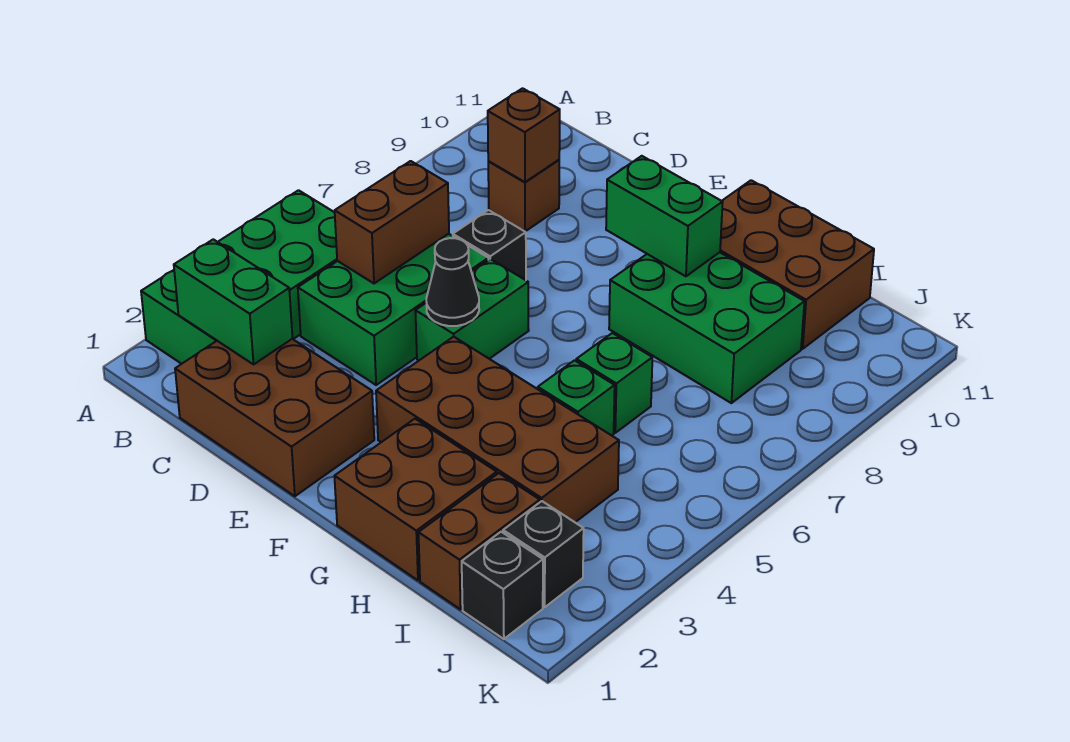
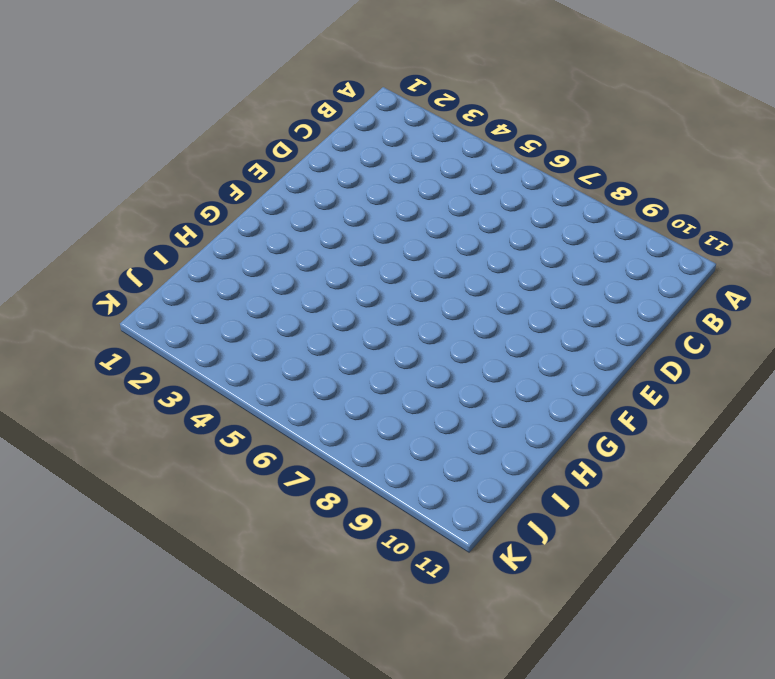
none -> green 2x4 brick [141,190,337,364]
none -> brown 2x3 brick [175,339,374,496]
none -> green 2x3 brick [298,234,488,385]

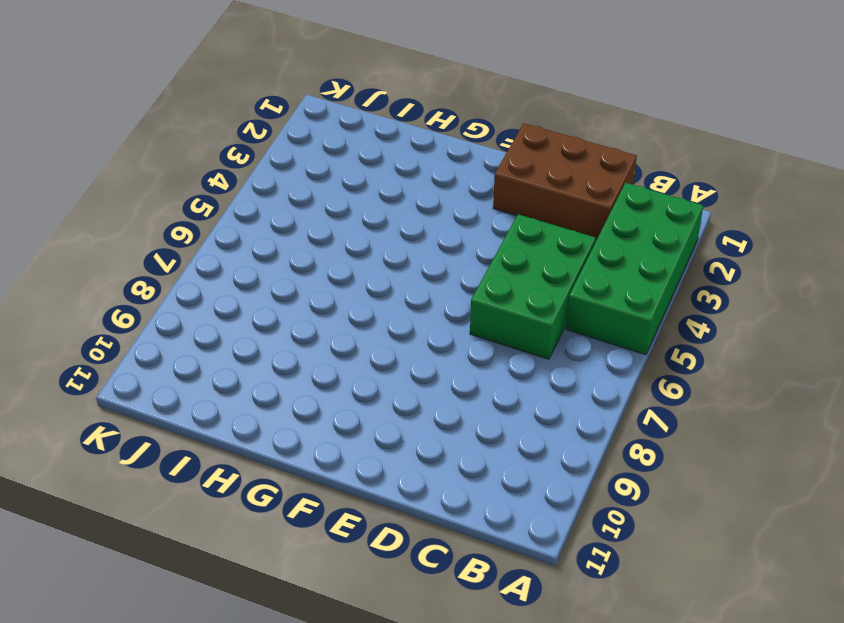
none -> brown 1x1 brick [488,160,559,231]
none -> black 1x1 brick [453,210,526,280]
none -> green 1x2 brick [415,259,529,360]

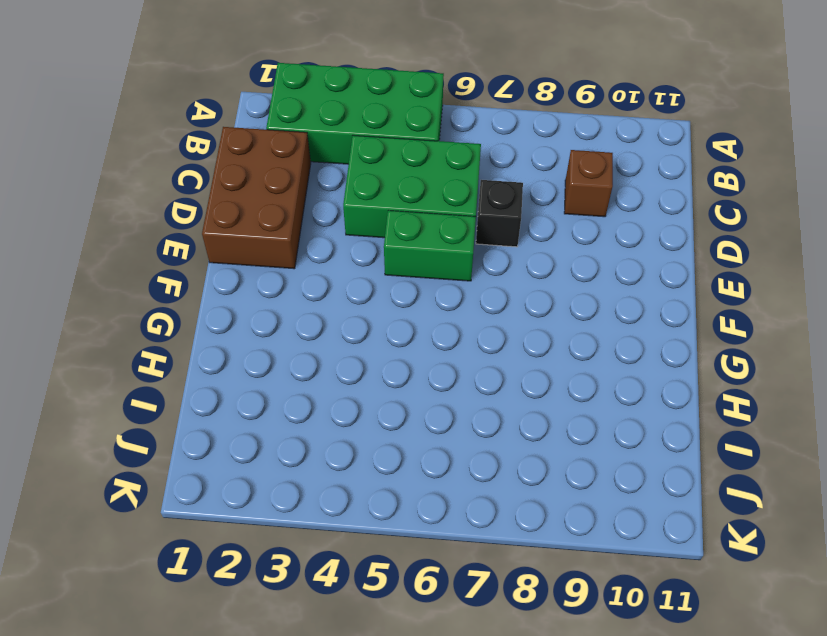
none -> brown 2x4 brick [376,337,619,522]
none -> brown 2x2 brick [334,419,497,580]
none -> green 2x3 brick [609,252,804,403]

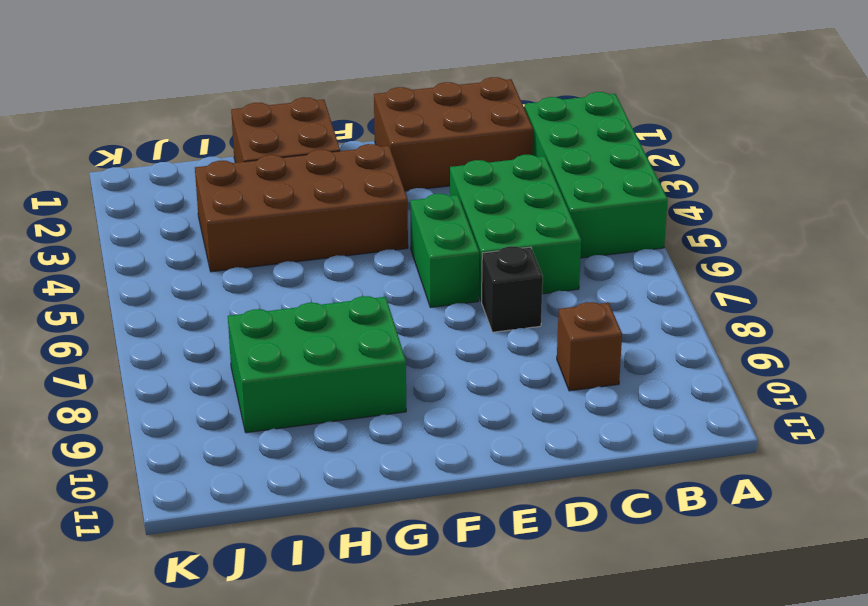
none -> brown 2x3 brick [720,180,874,349]
none -> green 1x1 brick [538,360,615,436]
none -> green 1x1 brick [576,333,652,433]

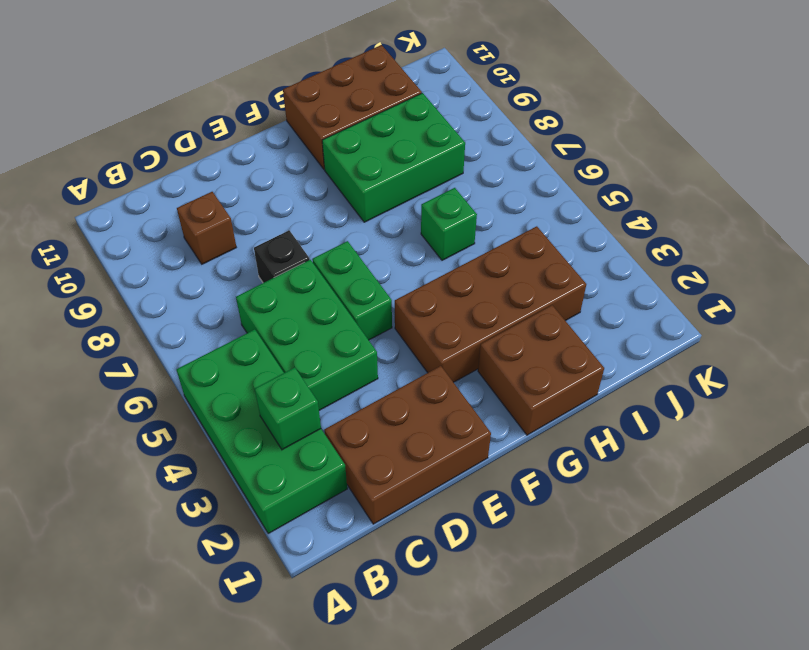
green 1x1 brick [254,367,321,450] -> green 1x1 brick moved to [538,360,615,436]
none -> brown 1x2 brick [418,473,540,609]
none -> black 1x1 brick [462,532,543,639]
none -> black 1x1 brick [503,501,584,607]

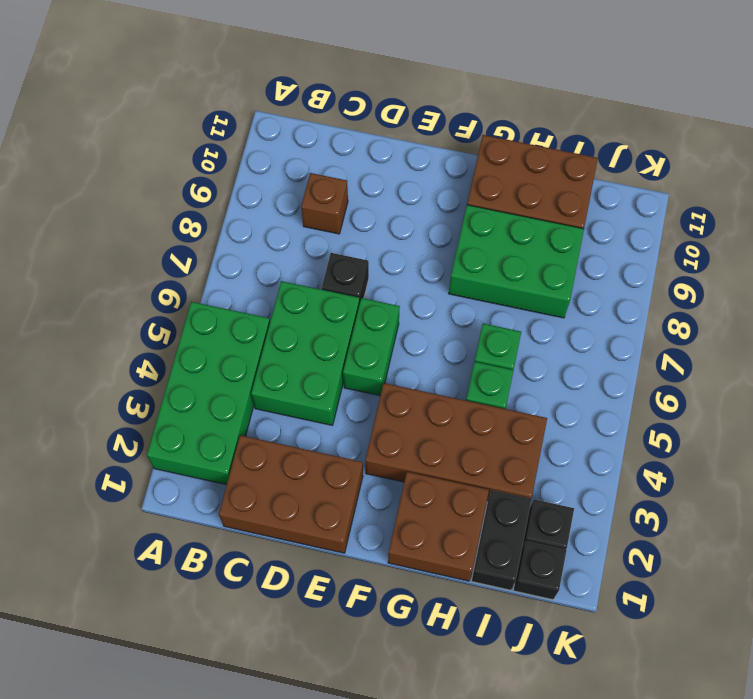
black 1x2 brick [472,490,532,590] -> brown 1x2 brick [418,473,540,609]
none -> green 1x2 brick [174,239,293,364]
none -> brown 1x2 brick [335,161,449,284]
none -> brown 1x1 brick [488,88,560,182]

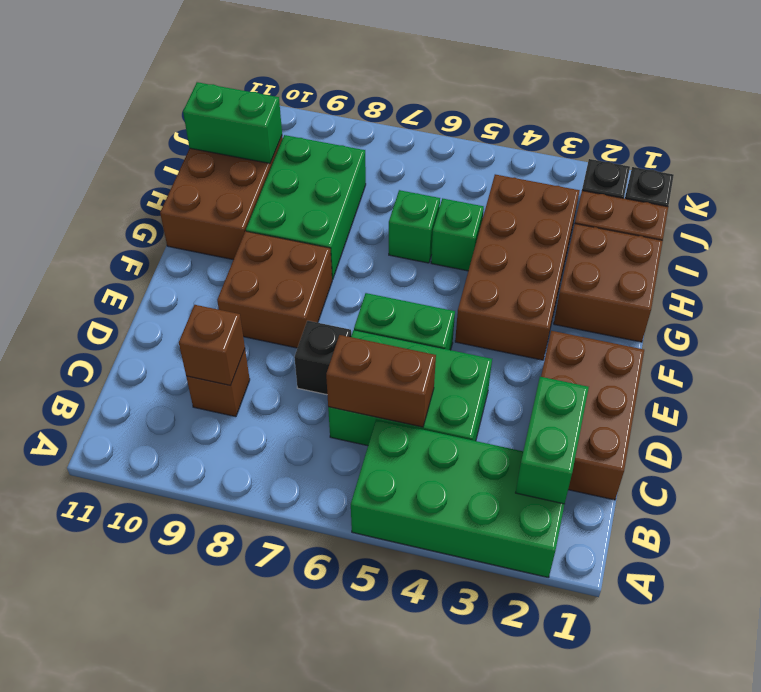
brown 2x2 brick [217,231,332,348] -> none
green 1x2 brick [183,82,282,163] -> green 1x2 brick turned to [606,156,723,276]
none -> black 1x1 cone [426,238,479,326]

